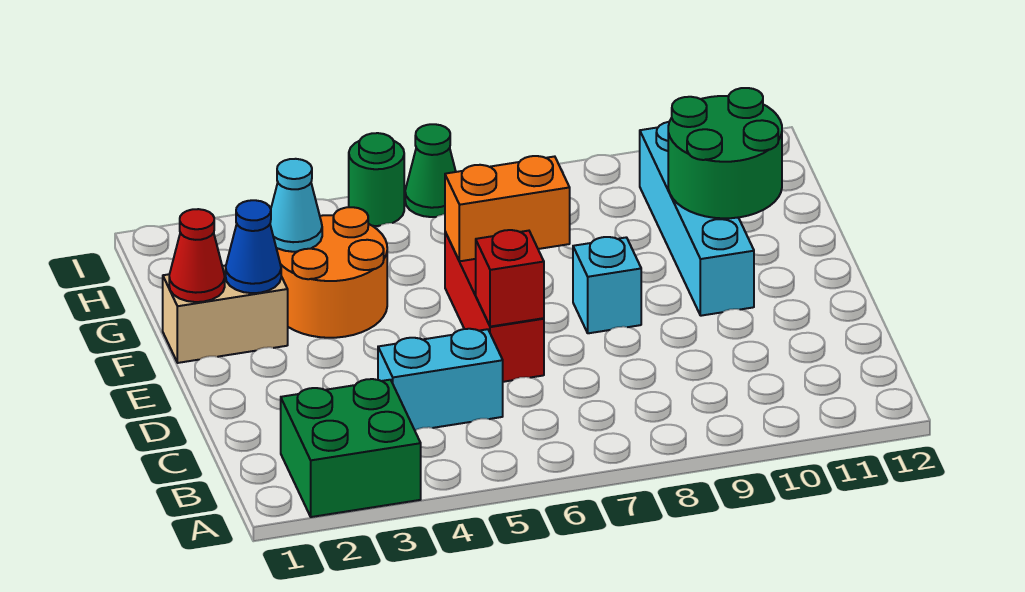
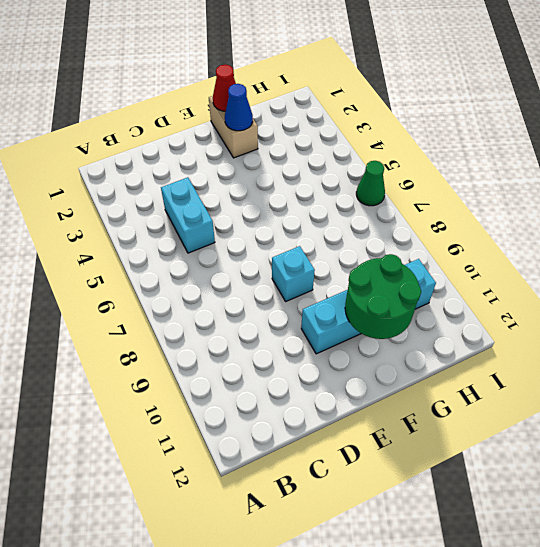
none -> green 2x2 brick [281,379,421,517]
none -> red 1x3 brick [445,232,544,382]
none -> orange 2x2 round brick [276,207,387,338]

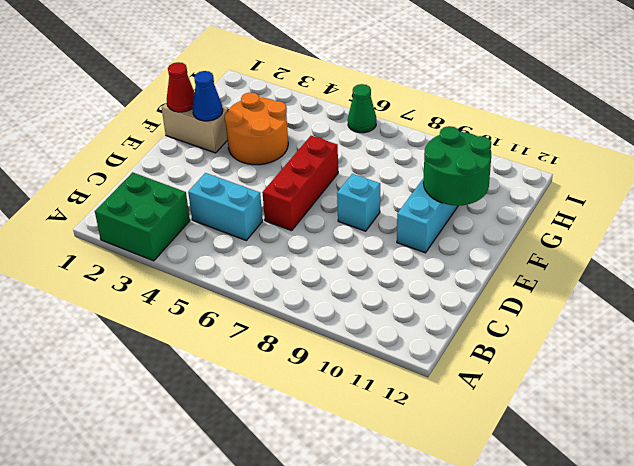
none -> green 1x1 round brick [349,133,404,226]
none -> red 1x1 brick [476,230,544,327]
none -> orange 1x2 brick [445,156,570,261]

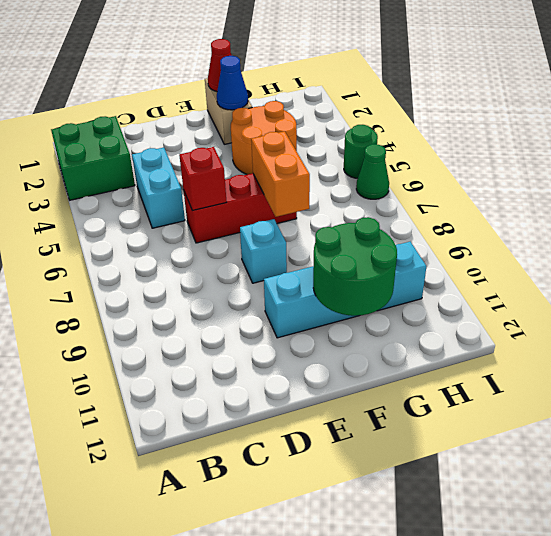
none -> cyan 1x1 cone [270,159,322,252]

